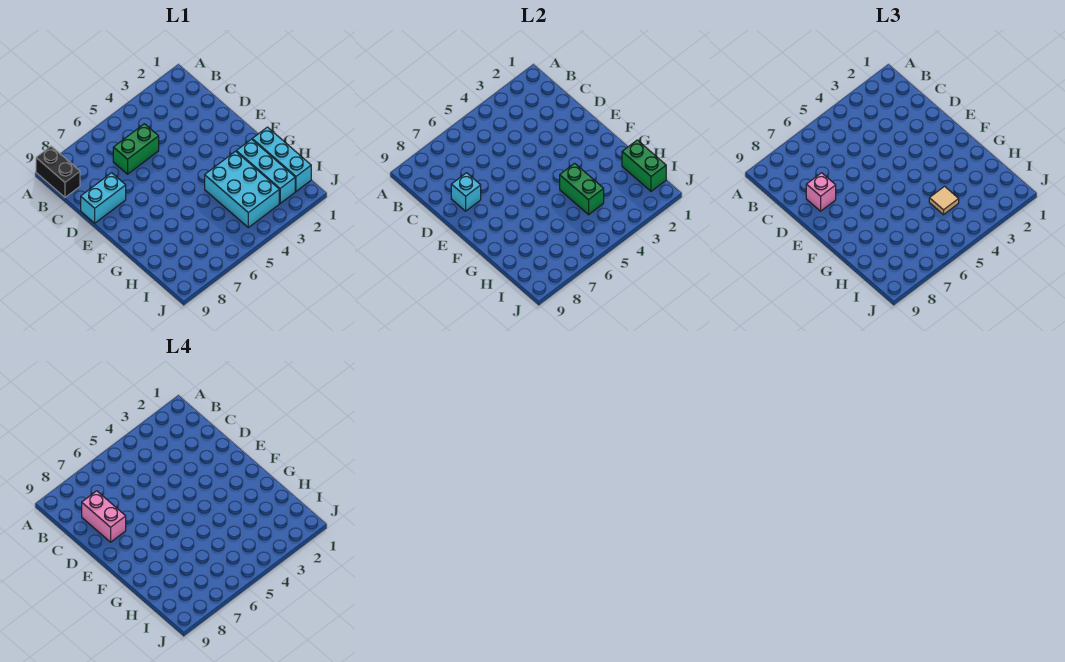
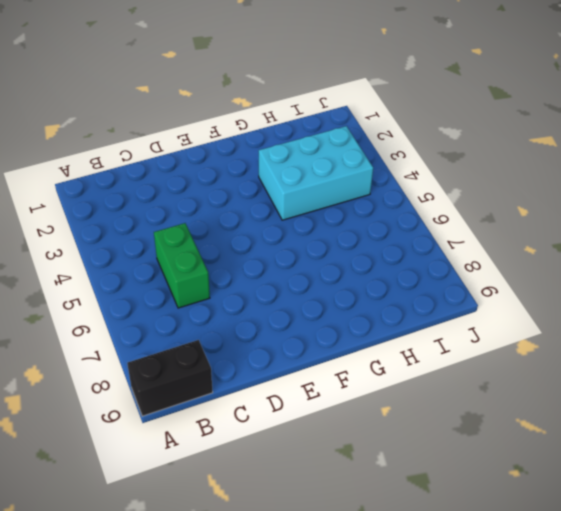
none -> cyan 1x2 brick [81,173,126,223]
none -> cyan 1x3 brick [252,127,311,191]
none -> cyan 1x3 brick [236,139,295,203]

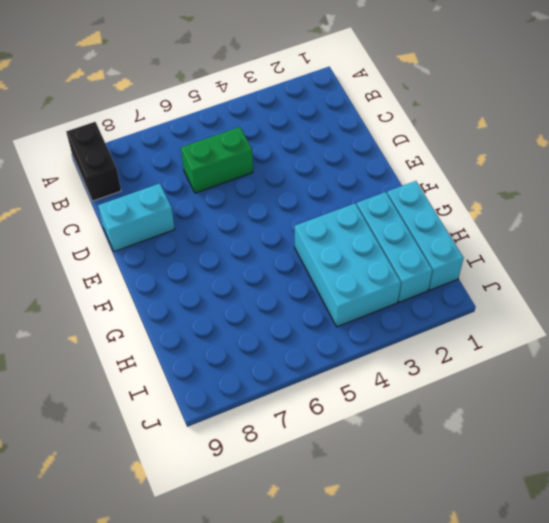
none -> cyan 1x1 brick [451,173,481,211]
none -> green 1x2 brick [560,163,604,215]
none -> green 1x2 brick [622,140,666,191]

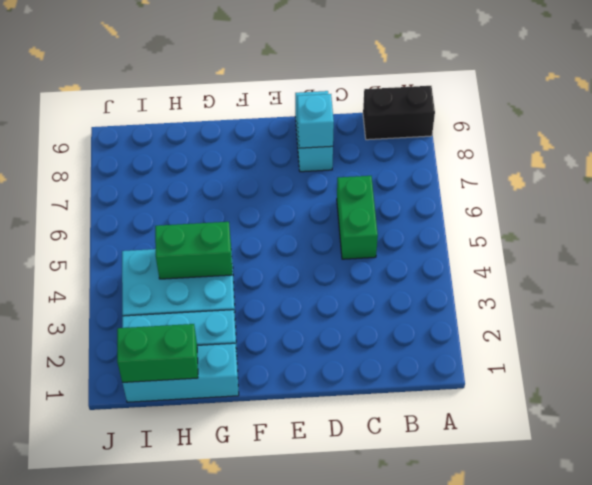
none -> pink 1x1 brick [806,173,836,211]
none -> tan 1x1 tile [929,186,959,215]
none -> pink 1x2 brick [82,491,126,542]

